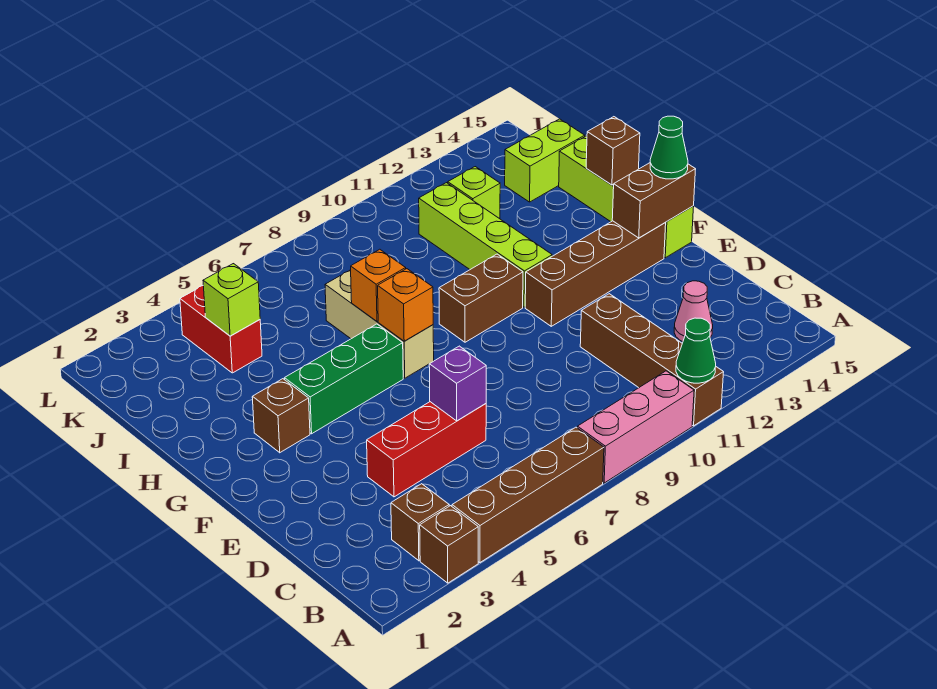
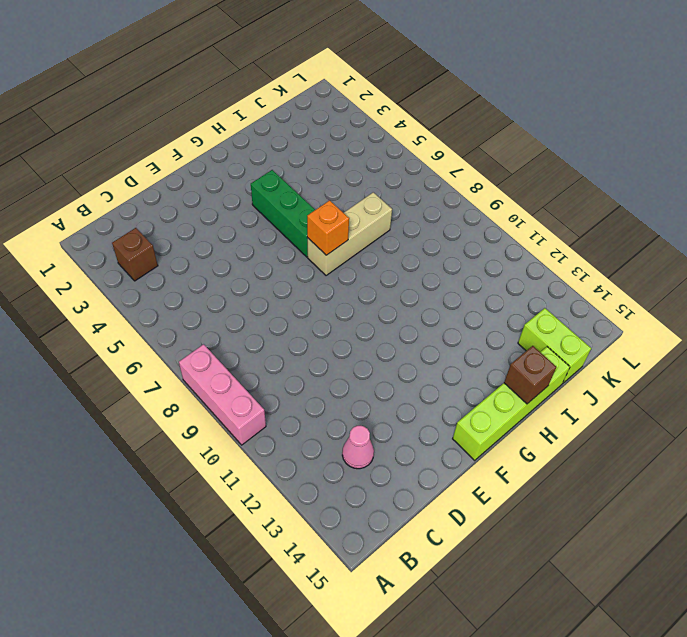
none -> brown 1x1 brick [420,506,478,583]
none -> brown 1x4 brick [452,427,604,563]
none -> brown 1x4 brick [580,294,724,426]

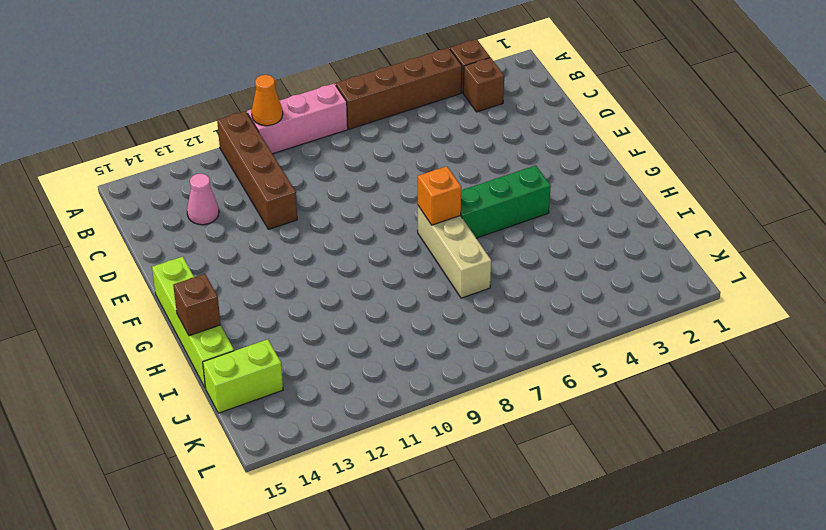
orange 1x1 cone [252,75,283,126] -> none
none -> red 1x3 brick [367,402,486,497]
none -> brown 1x4 brick [525,221,666,326]
none -> brown 1x1 brick [252,379,310,453]

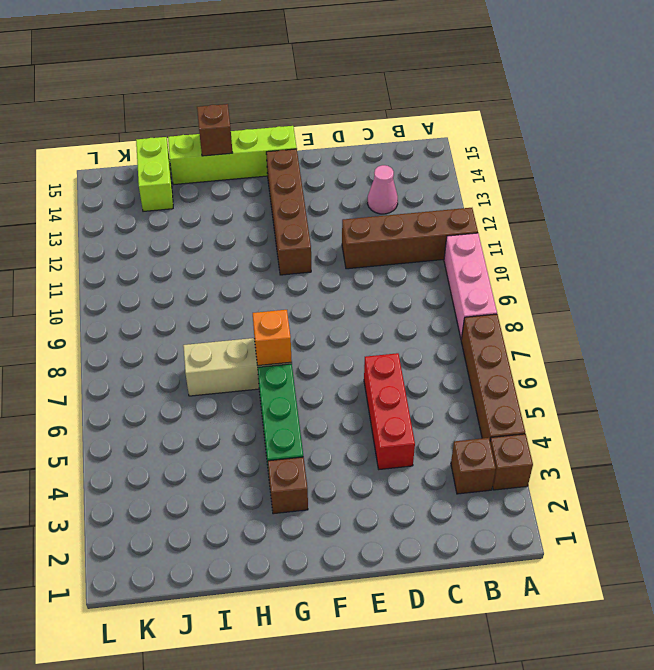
none -> brown 1x2 brick [439,254,523,342]
none -> lime 1x4 brick [419,183,552,307]
none -> red 1x2 brick [180,286,262,373]

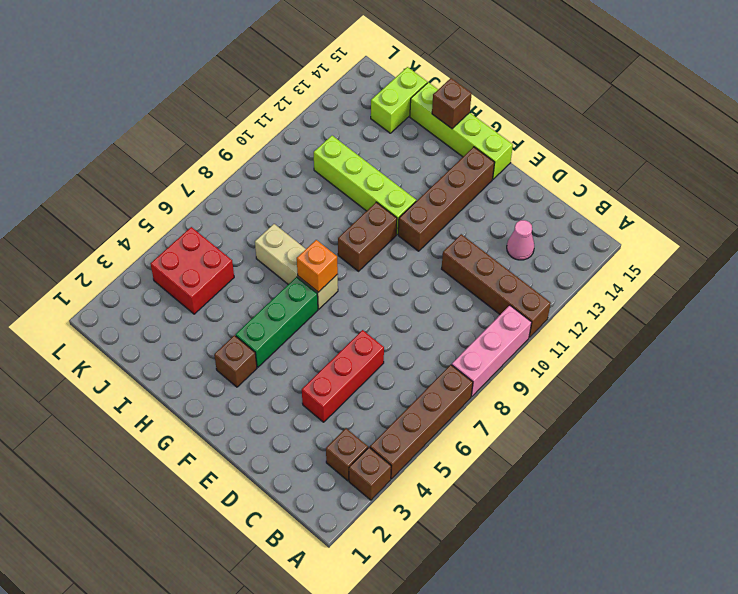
red 2x2 brick [150,227,234,314] -> red 1x2 brick [180,286,262,373]
none -> lime 1x1 brick [448,167,500,219]
none -> green 1x1 cone [676,318,716,383]
none -> purple 1x1 brick [429,346,486,421]

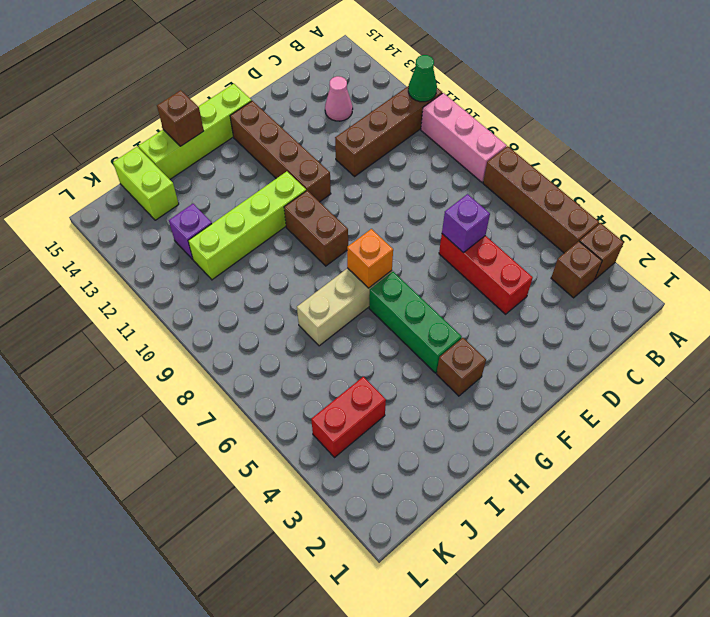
purple 1x1 brick [169,204,212,259] -> lime 1x1 brick [448,167,500,219]
none -> brown 1x2 brick [612,163,696,238]
none -> orange 1x1 brick [351,249,406,321]
none -> lime 1x1 brick [203,264,260,336]

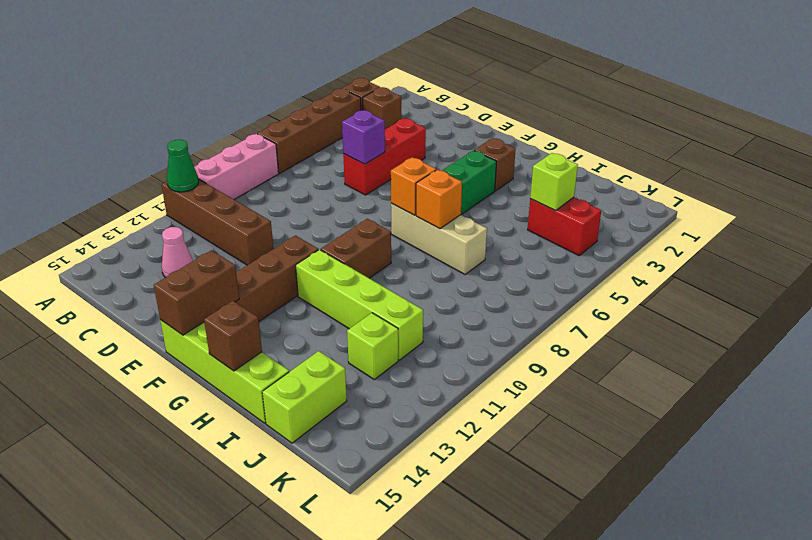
none -> green 1x1 cone [650,116,688,179]

